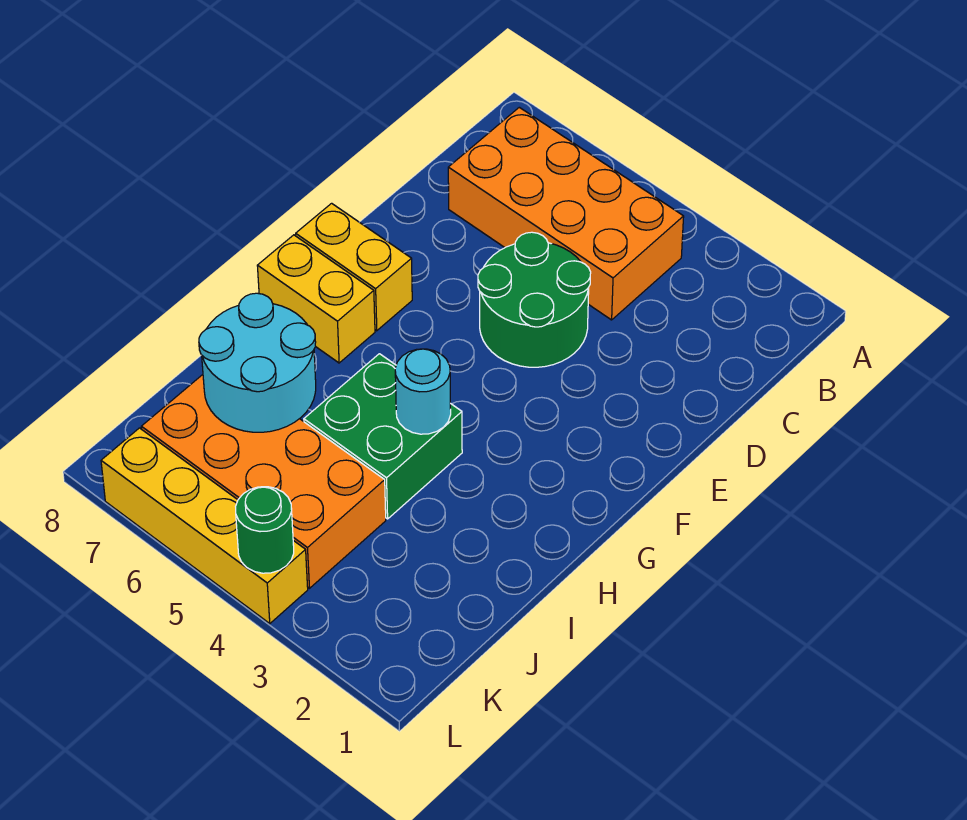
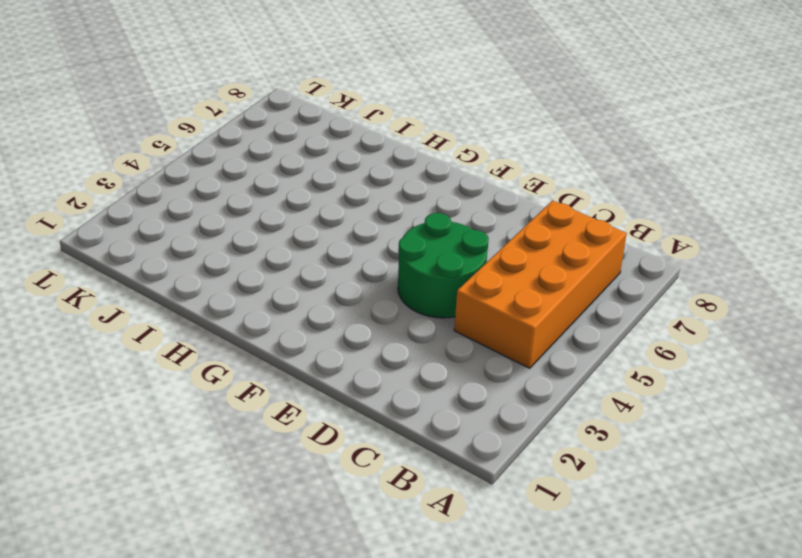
none -> yellow 1x2 brick [296,203,412,331]
none -> yellow 1x2 brick [257,235,375,363]

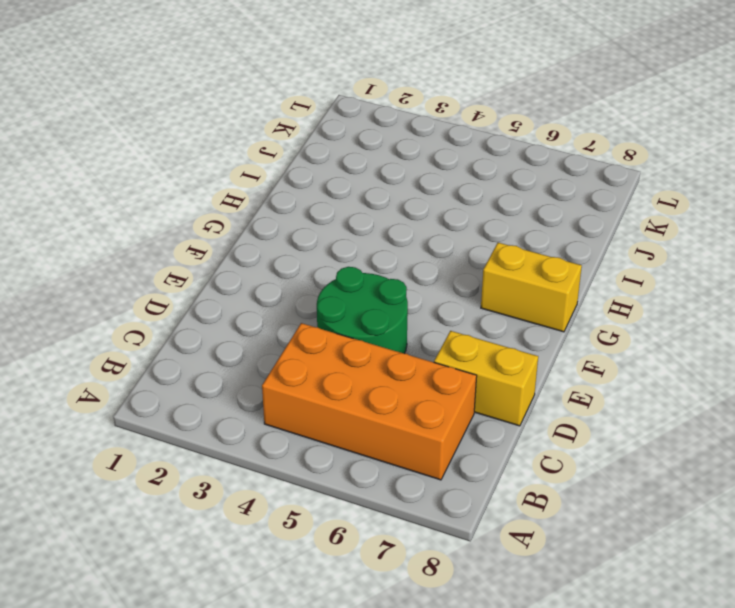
yellow 1x2 brick [434,331,538,426] -> yellow 1x2 brick moved to [296,203,412,331]
none -> green 2x2 brick [304,354,462,519]
none -> orange 2x4 brick [141,375,386,588]

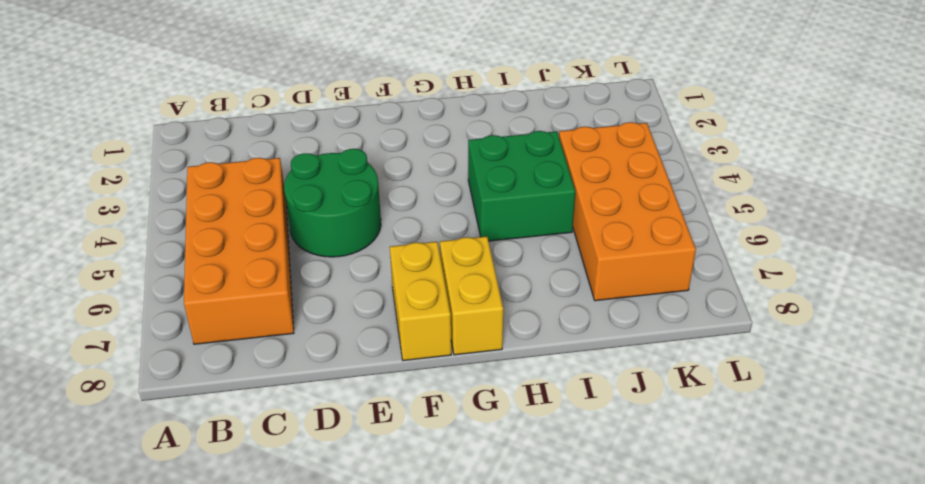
none -> yellow 1x4 brick [101,428,308,624]
none -> cyan 1x1 round brick [395,349,451,434]

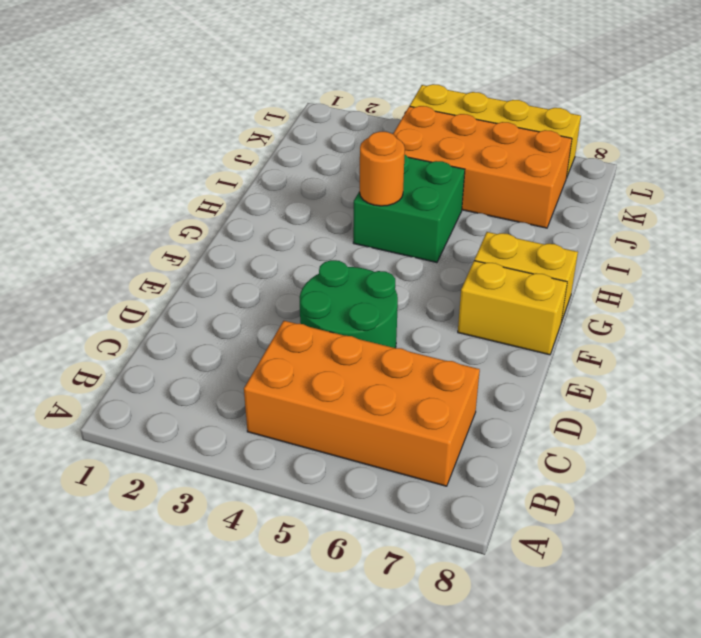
orange 1x1 round brick [360,132,405,206] -> cyan 1x1 round brick [395,349,451,434]
none -> cyan 2x2 round brick [199,293,316,432]
none -> green 1x1 round brick [236,487,294,573]

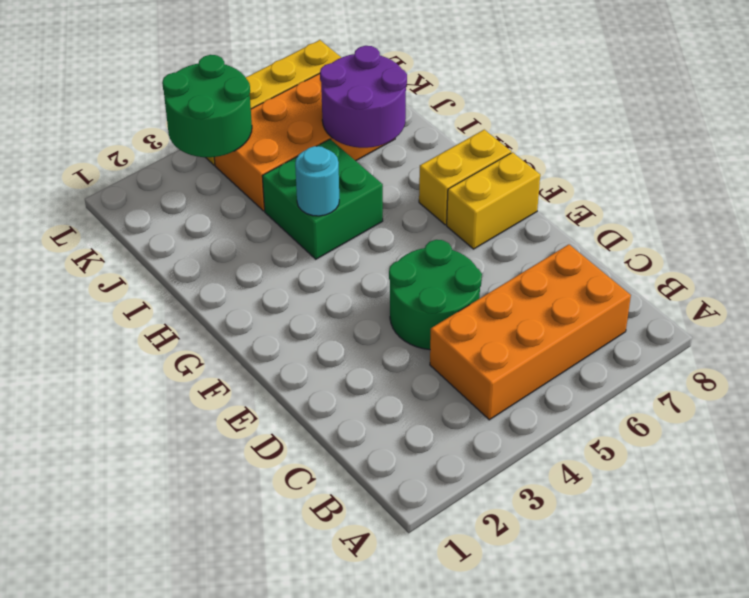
purple 2x2 round brick [320,46,407,148] -> cyan 2x2 round brick [199,293,316,432]
green 2x2 round brick [162,55,252,157] -> green 1x1 round brick [236,487,294,573]

